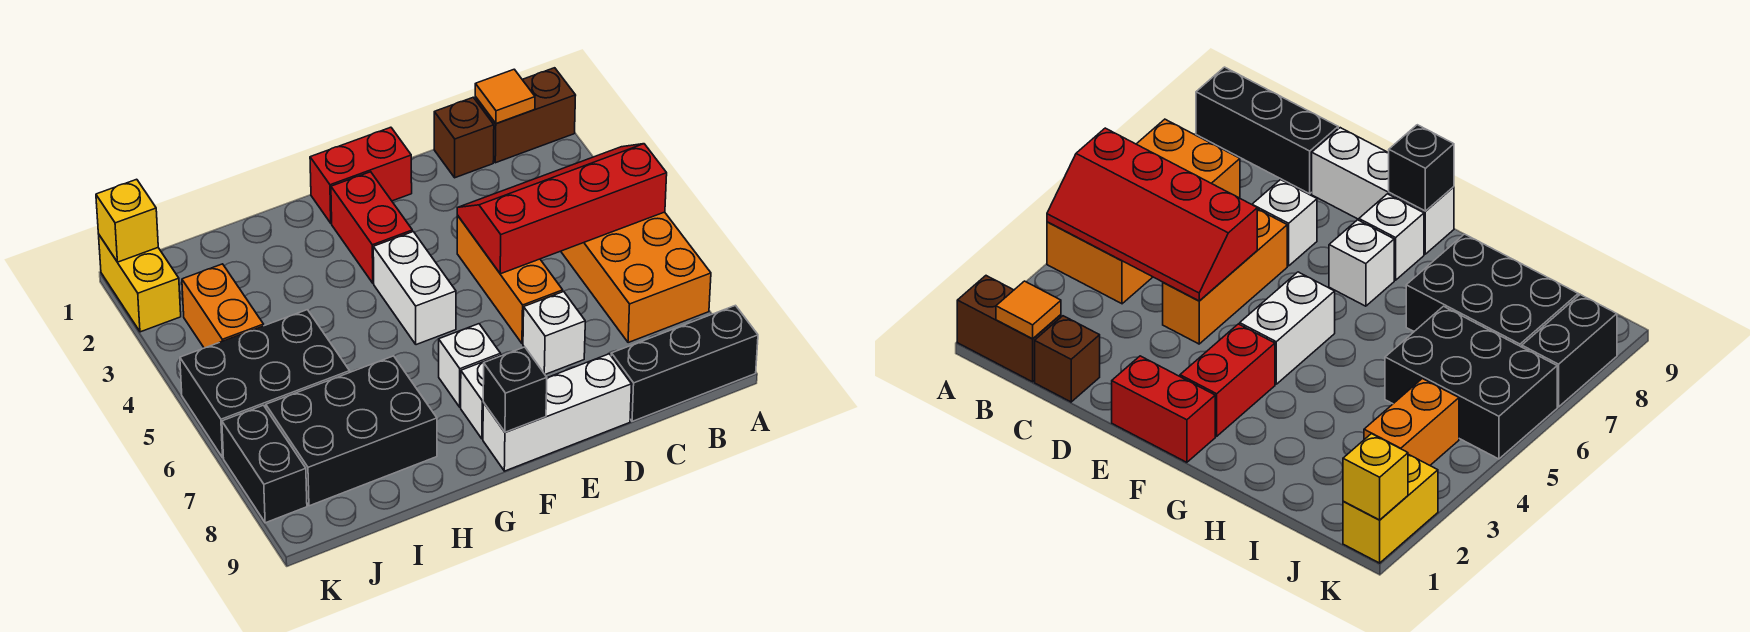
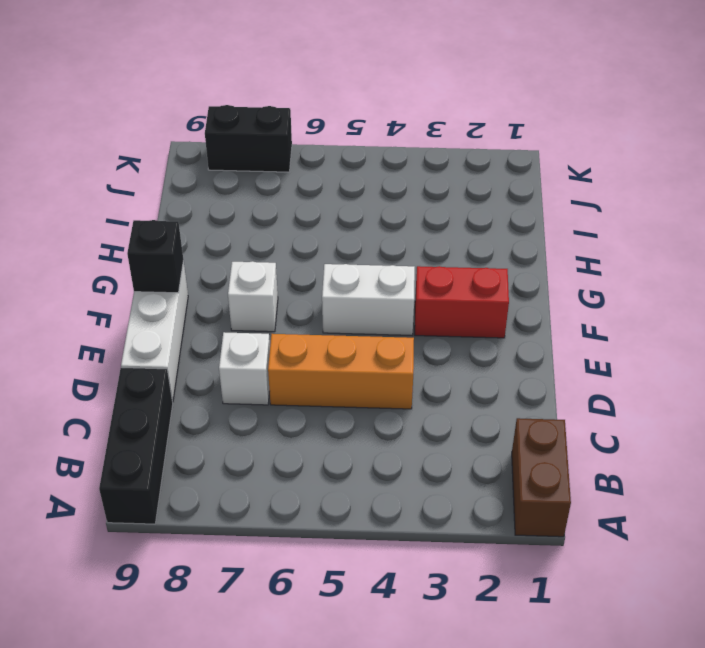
none -> orange 2x4 brick [561,212,711,343]
none -> brown 1x1 brick [434,97,494,178]
none -> red 1x2 brick [310,127,412,223]

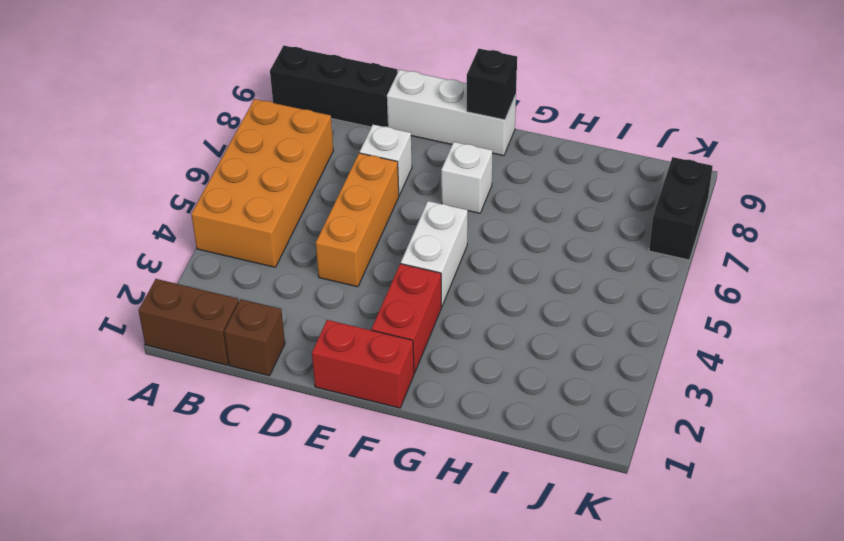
none -> white 1x1 brick [461,355,502,439]
none -> black 2x3 brick [266,356,437,506]
none -> black 2x3 brick [180,310,350,458]

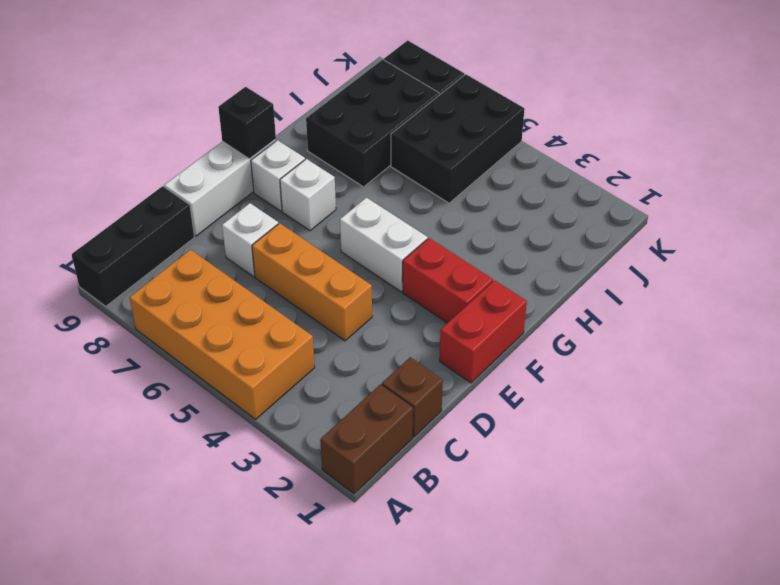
none -> orange 1x2 brick [182,264,264,348]
none -> yellow 1x2 brick [99,235,181,332]
none -> red 2x4 slope [457,144,667,274]

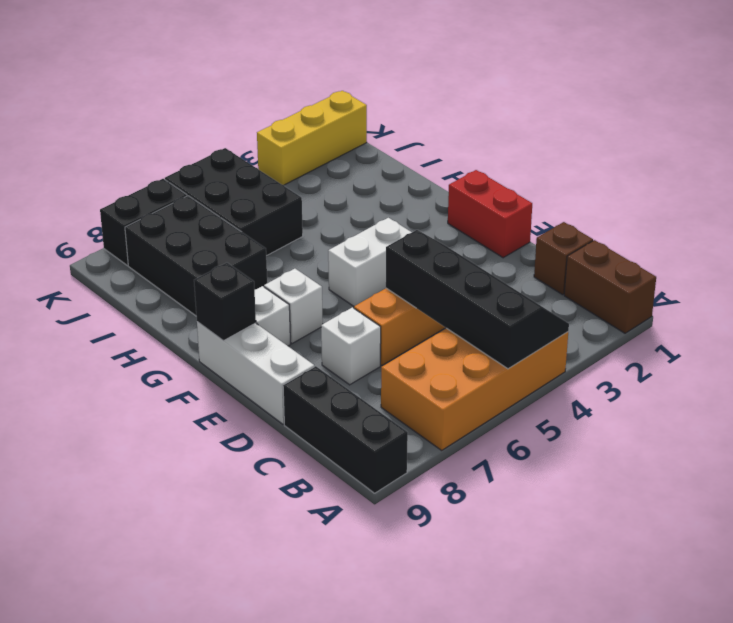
black 2x4 slope [386,230,569,369] -> red 2x4 slope [457,144,667,274]
yellow 1x3 brick [257,91,367,185] -> yellow 1x2 brick [99,235,181,332]
none -> red 1x2 brick [331,172,412,283]
none -> orange 1x2 brick [182,264,264,348]
none -> orange 1x1 tile [475,69,535,123]

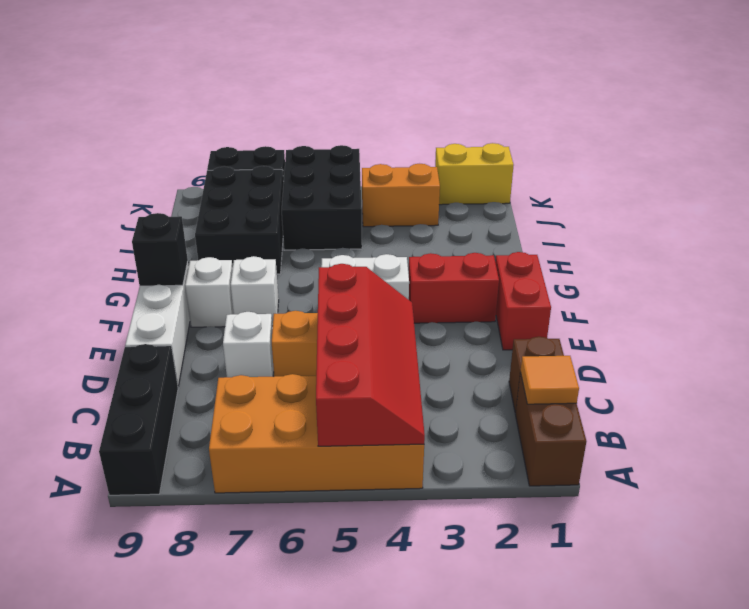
none -> yellow 1x1 brick [96,179,158,262]

